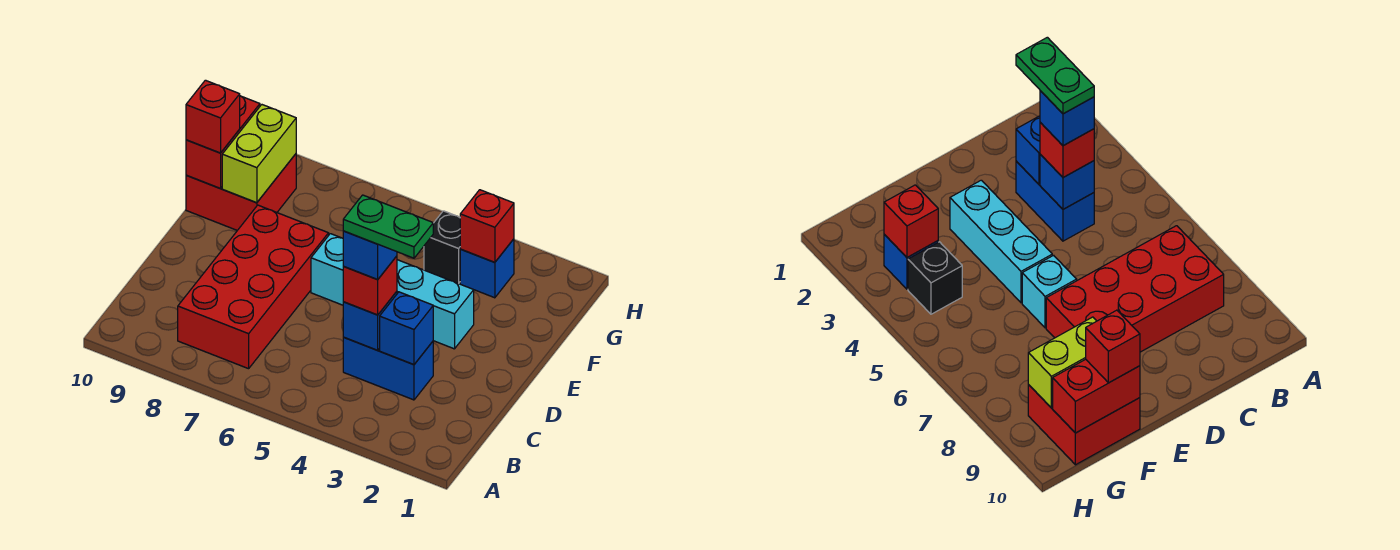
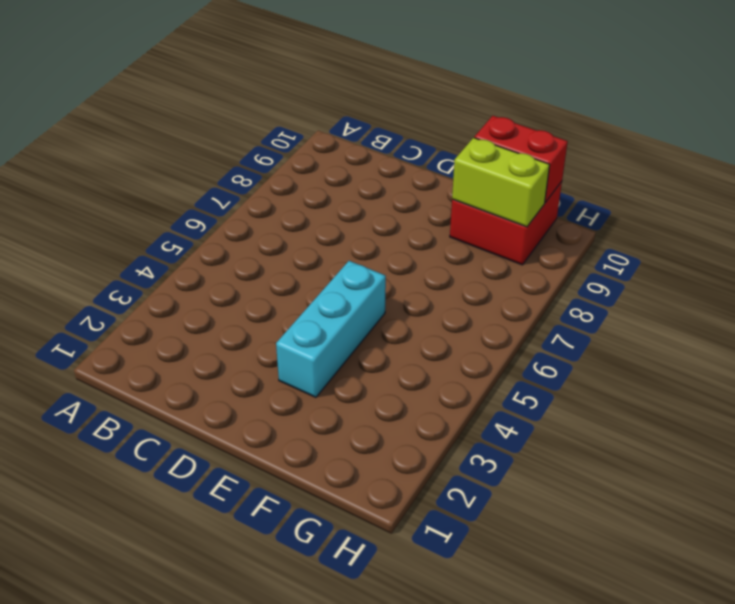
none -> red 2x4 brick [178,205,329,369]
none -> blue 1x2 brick [343,337,433,400]
none -> cyan 1x1 brick [311,234,344,305]

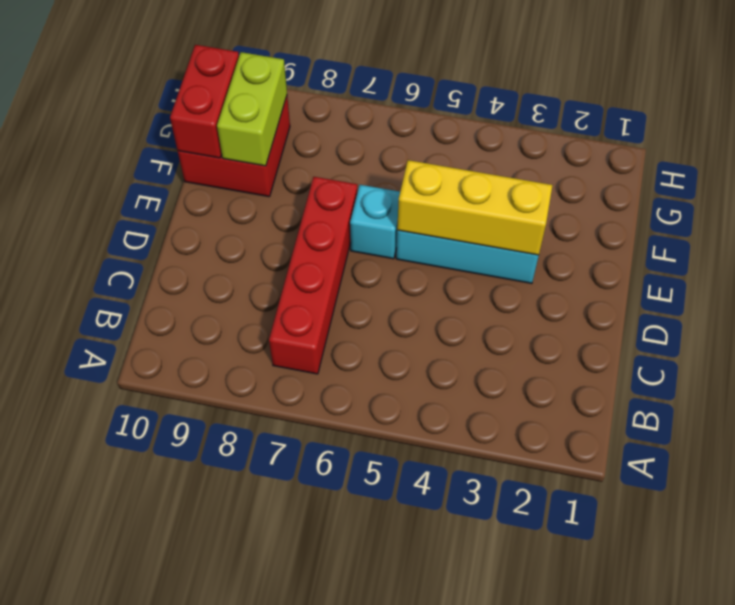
red 1x4 brick [269,177,357,374] -> red 2x4 brick [178,205,329,369]
yellow 1x3 brick [397,160,552,255] -> none
none -> blue 1x2 brick [343,337,433,400]
none -> blue 1x1 brick [460,239,514,298]
none -> black 1x1 brick [424,211,460,284]

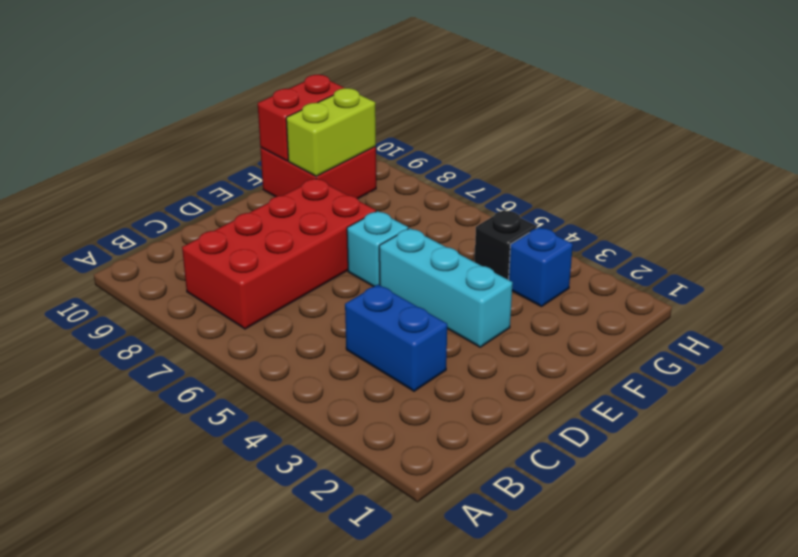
none -> blue 1x1 brick [380,292,433,365]
none -> blue 1x1 brick [343,292,397,350]
none -> red 1x1 brick [460,190,514,262]

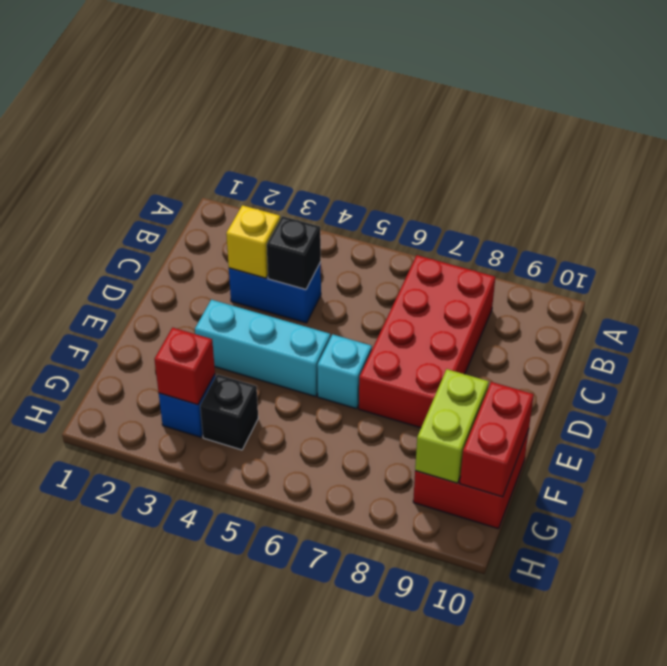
yellow 1x1 brick [226,205,280,278] -> blue 1x1 brick [380,292,433,365]
black 1x1 brick [267,216,321,290] -> blue 1x1 brick [343,292,397,350]
none -> red 1x1 brick [343,256,397,315]
none -> red 1x1 brick [186,80,240,153]
none -> blue 1x1 brick [343,231,397,280]

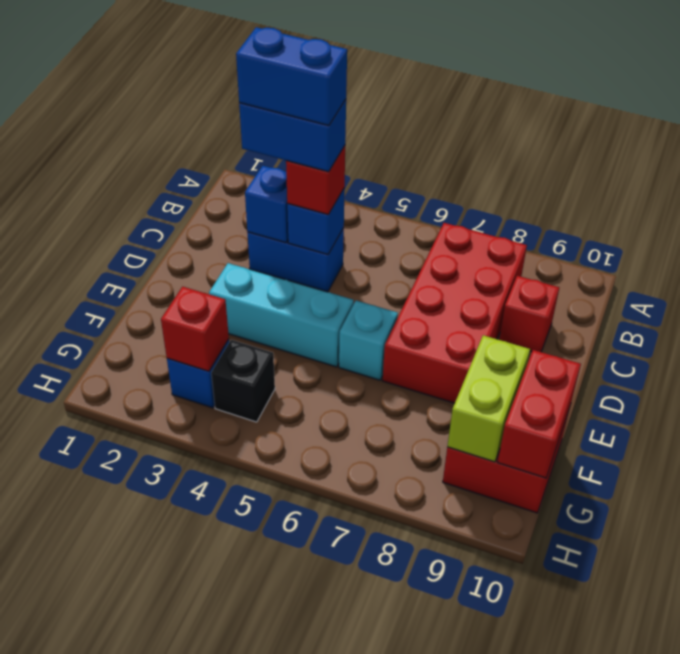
blue 1x2 brick [239,100,346,172] -> blue 1x1 brick [343,231,397,280]
blue 1x2 brick [236,27,347,126] -> green 1x2 plate [343,195,433,258]
red 1x1 brick [499,276,559,352] -> red 1x1 brick moved to [186,80,240,153]

